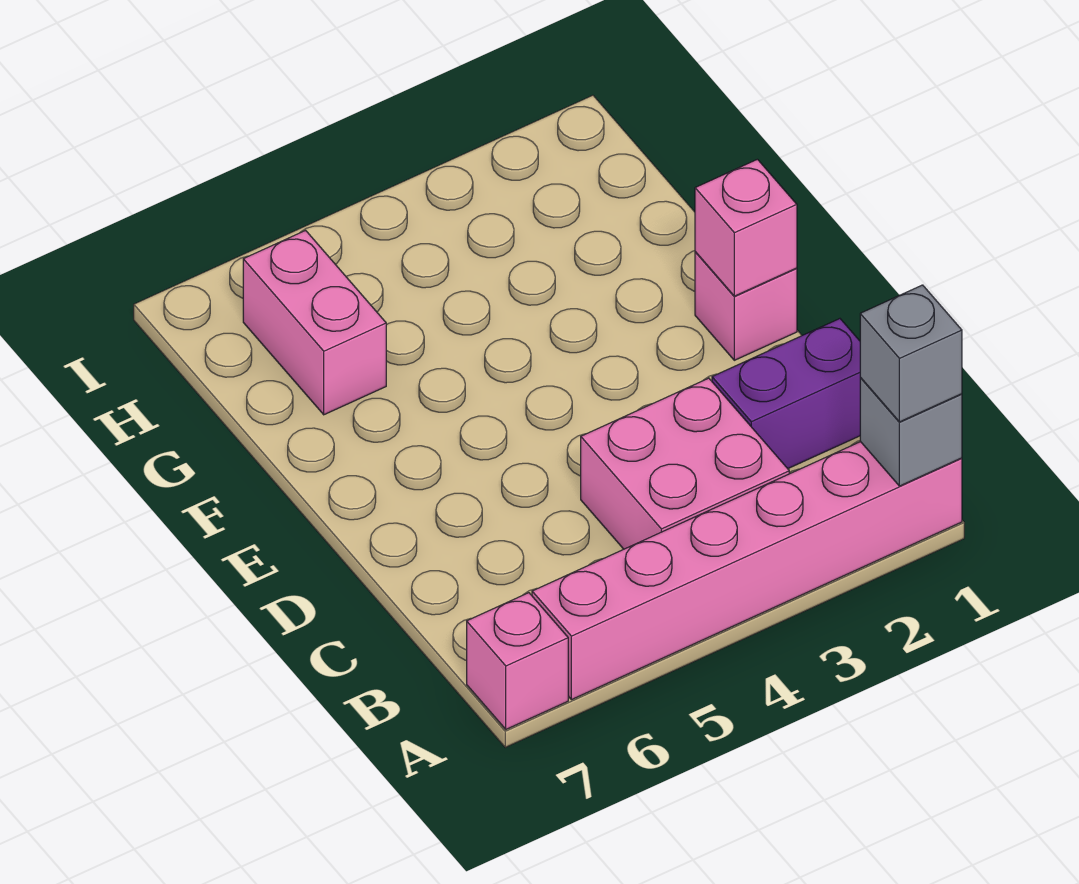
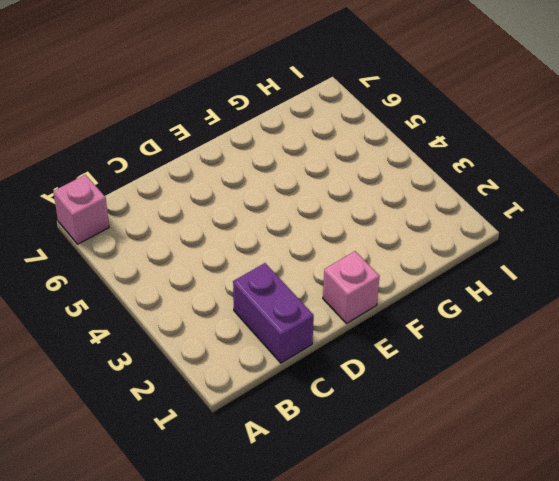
none -> pink 1x6 brick [532,442,962,700]
none -> pink 2x2 brick [581,378,789,549]

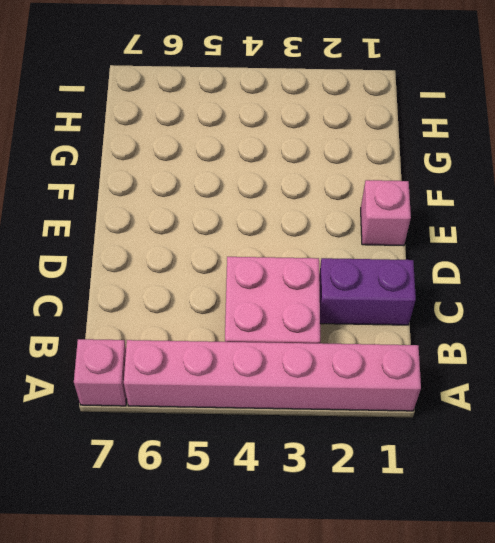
none -> pink 1x2 brick [243,230,386,415]
none -> grey 1x1 brick [860,377,962,486]

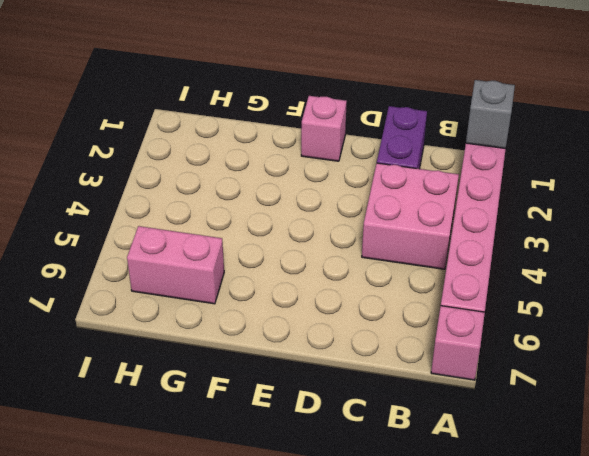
none -> pink 1x1 brick [695,159,797,296]
none -> grey 1x1 brick [860,285,962,422]

